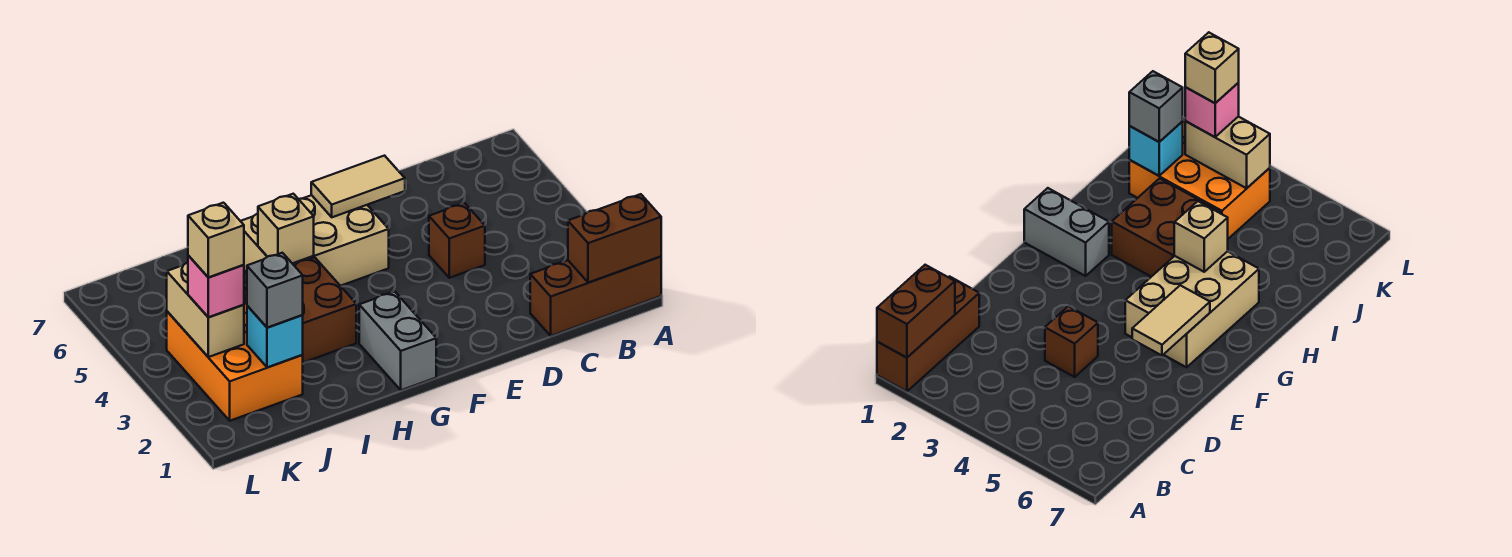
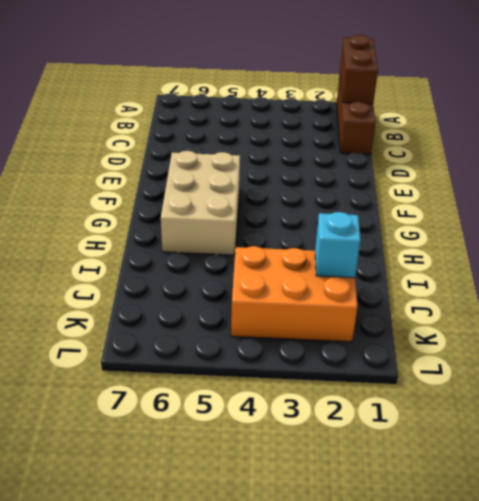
none -> brown 1x1 brick [429,203,485,278]
none -> grey 1x2 brick [359,292,436,390]
none -> brown 2x2 brick [244,257,356,363]

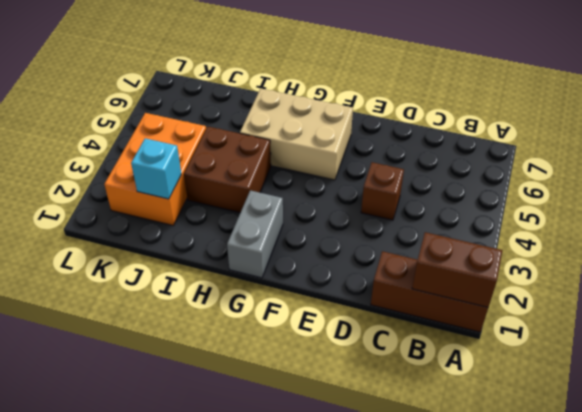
none -> tan 1x2 tile [311,156,405,217]
none -> tan 1x1 brick [258,194,314,263]
none -> tan 1x2 brick [167,262,244,357]

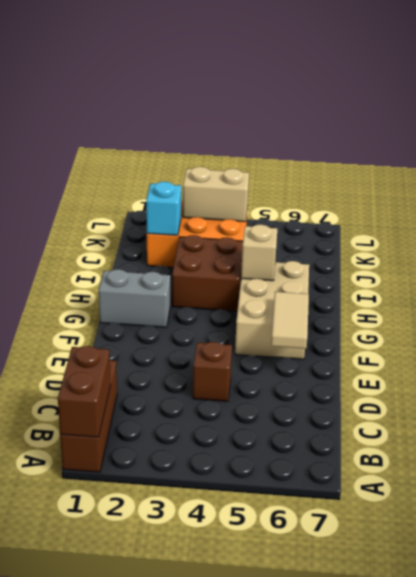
none -> grey 1x1 brick [247,253,303,328]
none -> pink 1x1 brick [188,256,244,317]
none -> tan 1x1 brick [188,203,244,278]

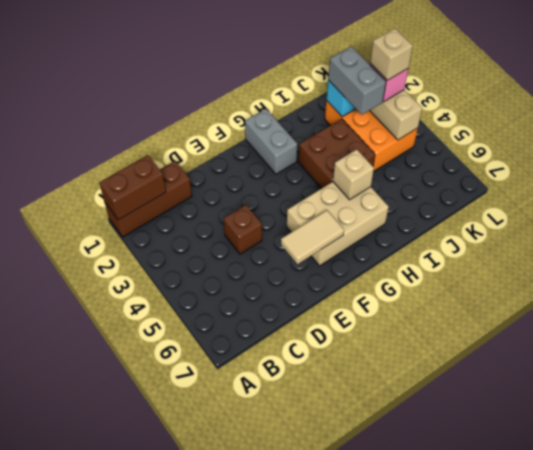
grey 1x2 brick [328,46,386,115] -> grey 1x1 brick [247,253,303,328]

